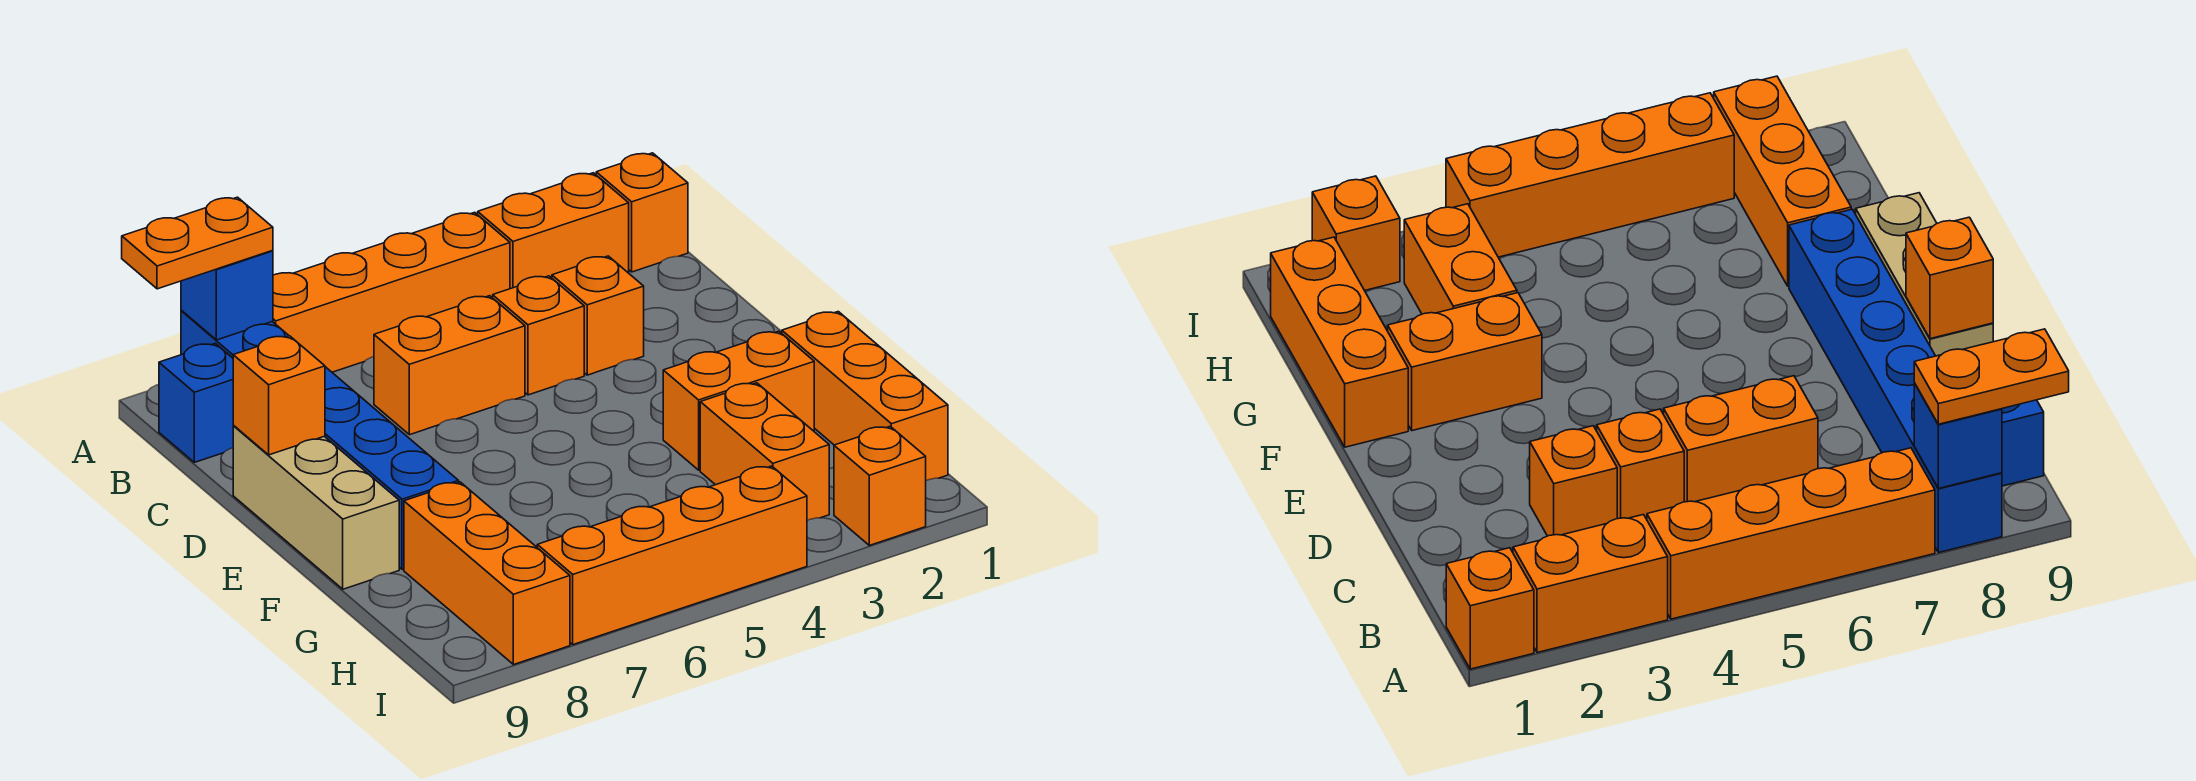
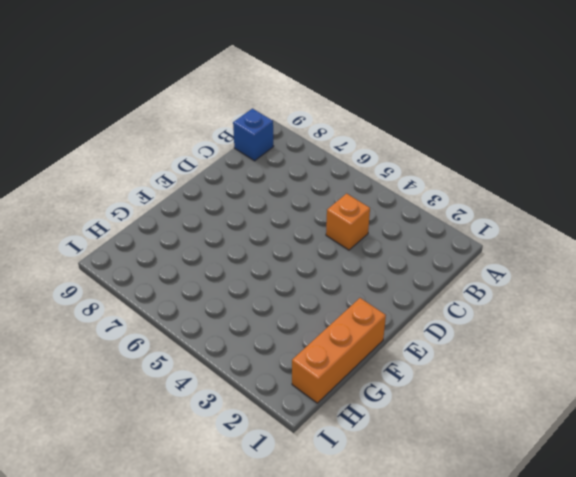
none -> orange 1x1 brick [596,153,688,272]
none -> orange 1x2 brick [478,173,629,289]
none -> orange 1x4 brick [272,212,510,372]

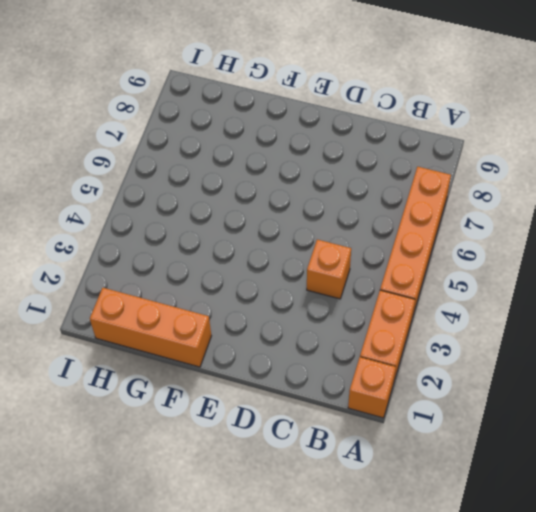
none -> blue 1x6 brick [181,311,459,569]
none -> blue 1x1 brick [159,343,234,462]
none -> orange 1x1 brick [552,256,644,375]

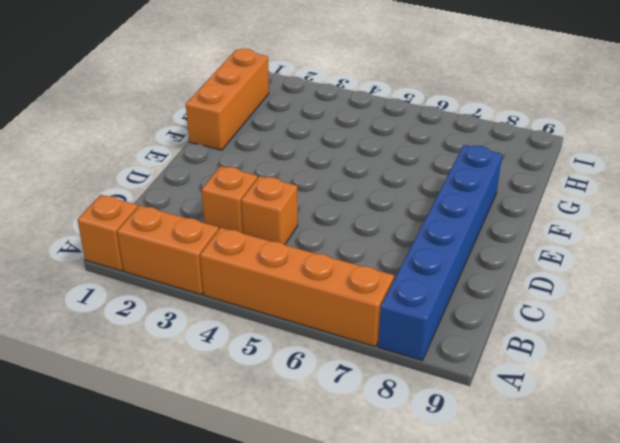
none -> blue 1x1 brick [159,343,234,462]
none -> orange 1x2 brick [374,296,525,435]
none -> tan 1x3 brick [233,426,399,589]

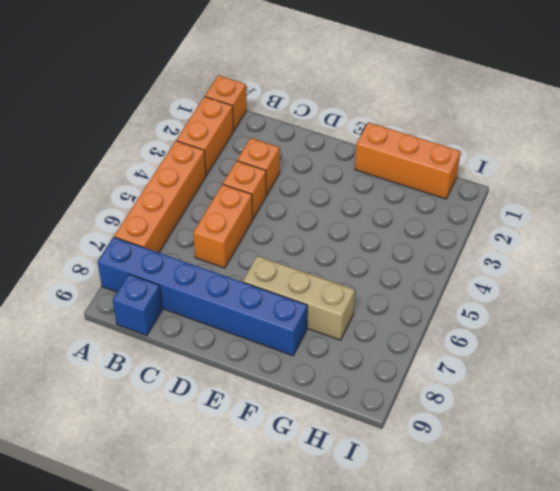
tan 1x3 brick [243,256,355,340] -> tan 1x3 brick moved to [233,426,399,589]
none -> orange 1x2 brick [663,331,814,470]
none -> orange 1x2 brick [700,383,829,521]
none -> orange 1x3 brick [404,482,570,665]

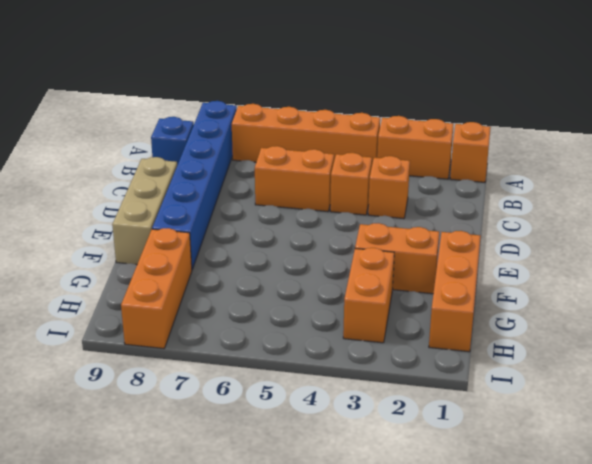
none -> orange 1x1 brick [834,426,926,545]
none -> orange 1x4 brick [537,466,807,645]
none -> blue 1x1 brick [181,251,273,340]

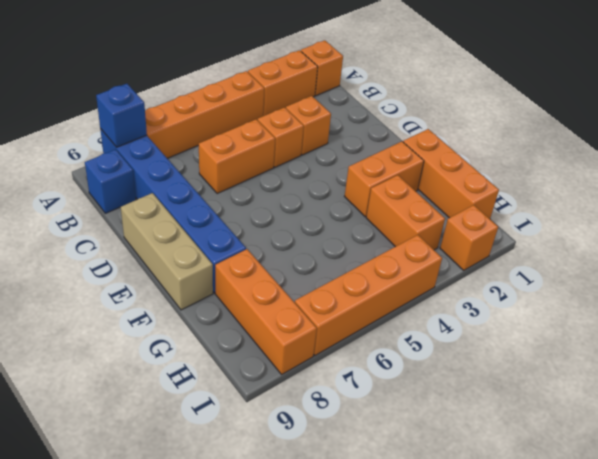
none -> orange 1x1 brick [233,336,325,455]
none -> orange 1x2 plate [122,197,273,289]

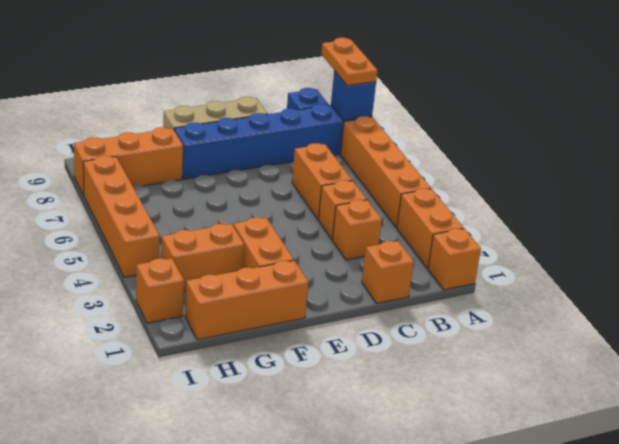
orange 1x1 brick [362,241,414,304] -> orange 1x1 brick moved to [233,336,325,455]

